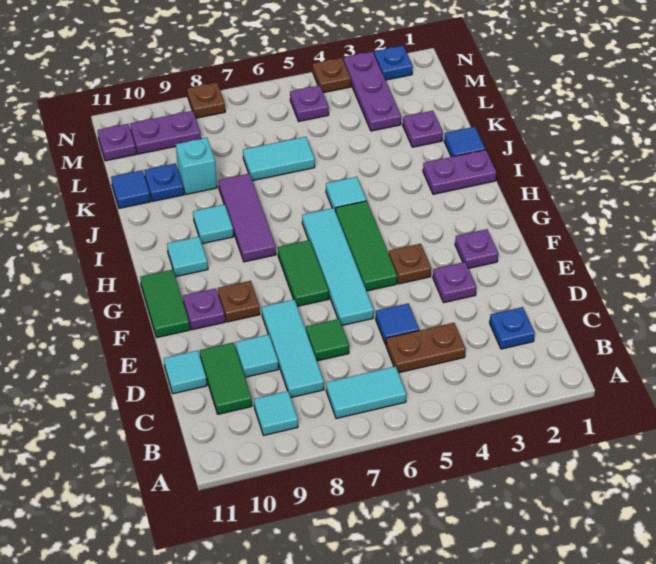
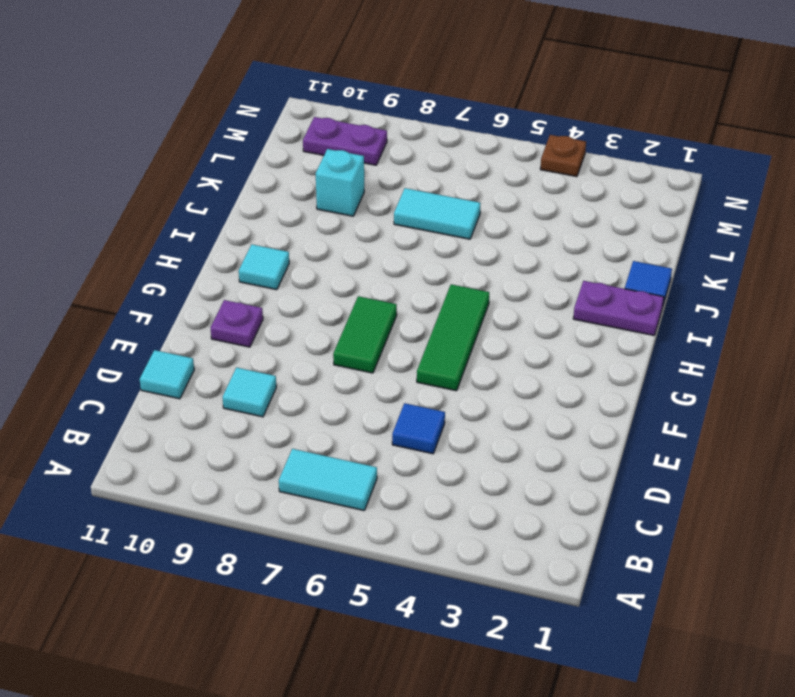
none -> cyan 1x1 tile [254,391,298,435]
none -> blue 1x1 plate [490,307,535,349]
none -> brown 1x2 plate [386,323,465,373]
none -> cyan 1x3 tile [262,300,324,397]

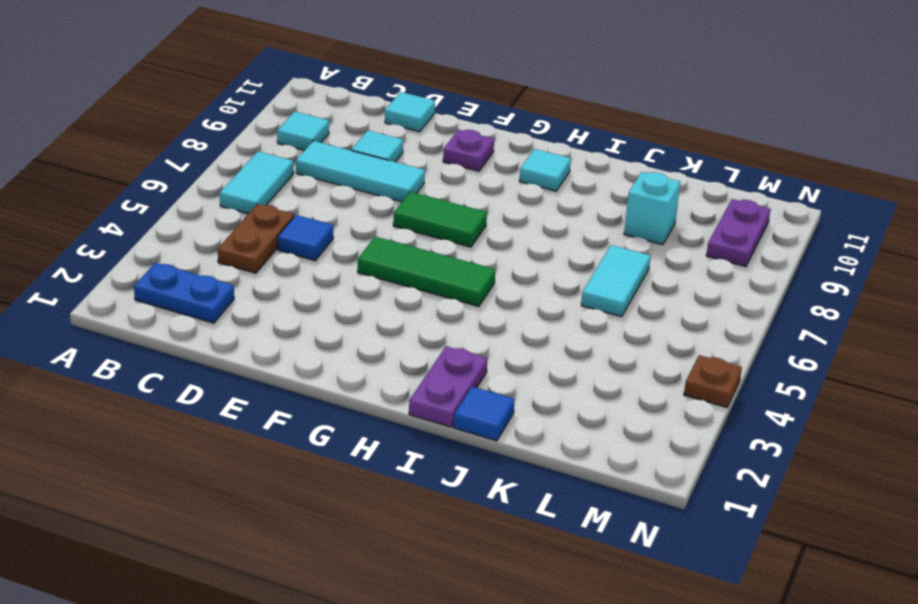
blue 1x2 plate [134,263,234,323] -> blue 1x1 plate [490,307,535,349]
none -> green 1x2 tile [200,343,252,414]
none -> green 1x1 tile [306,319,349,361]
none -> purple 1x1 plate [433,262,476,303]
none -> cyan 1x4 tile [302,208,374,325]

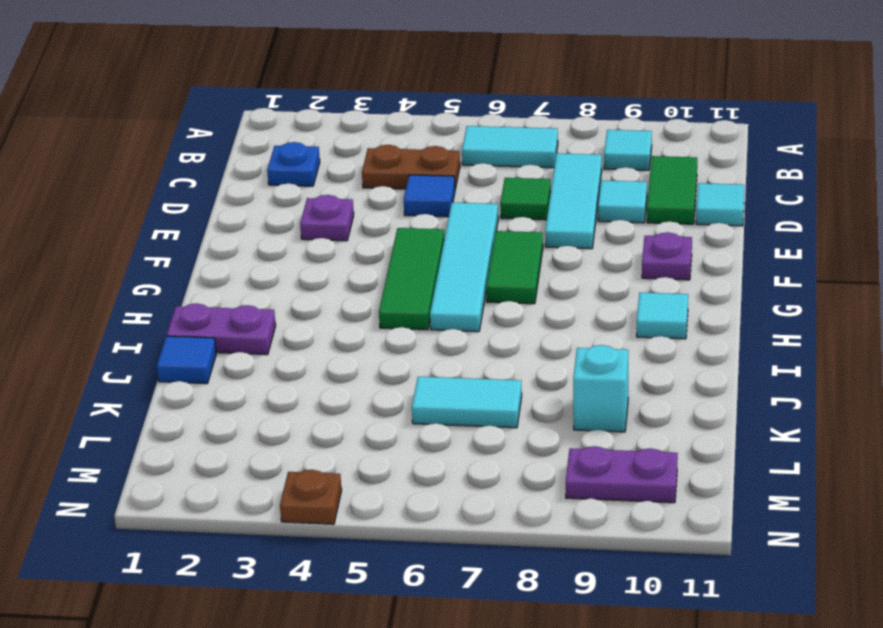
none -> purple 1x1 plate [455,229,498,268]
none -> brown 1x1 plate [389,244,431,284]
none -> brown 1x1 plate [218,281,260,322]
none -> green 1x2 tile [140,270,190,338]

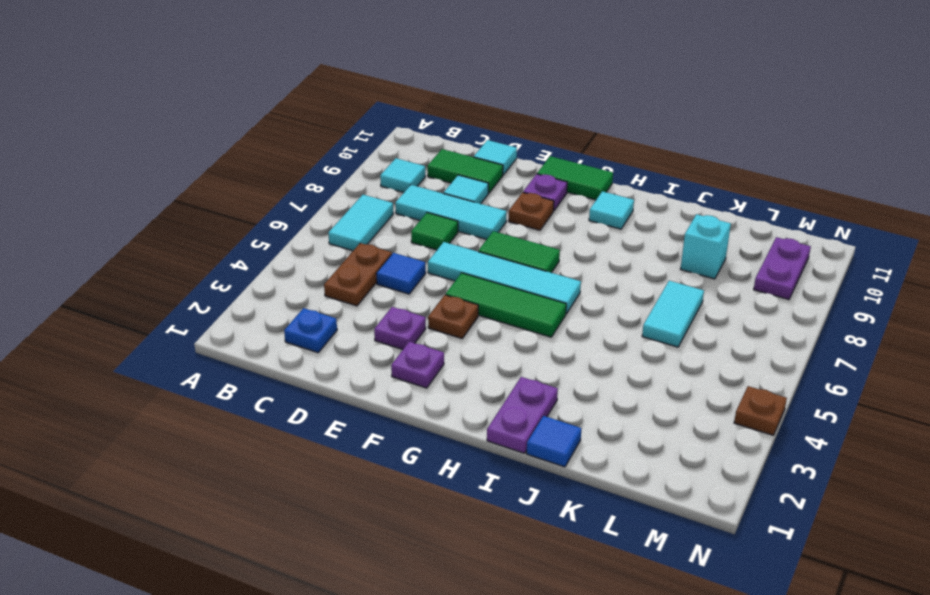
none -> purple 1x3 tile [218,174,276,262]
none -> cyan 1x1 tile [326,177,366,212]
none -> cyan 1x1 tile [193,205,234,244]
none -> purple 1x1 plate [403,111,443,147]

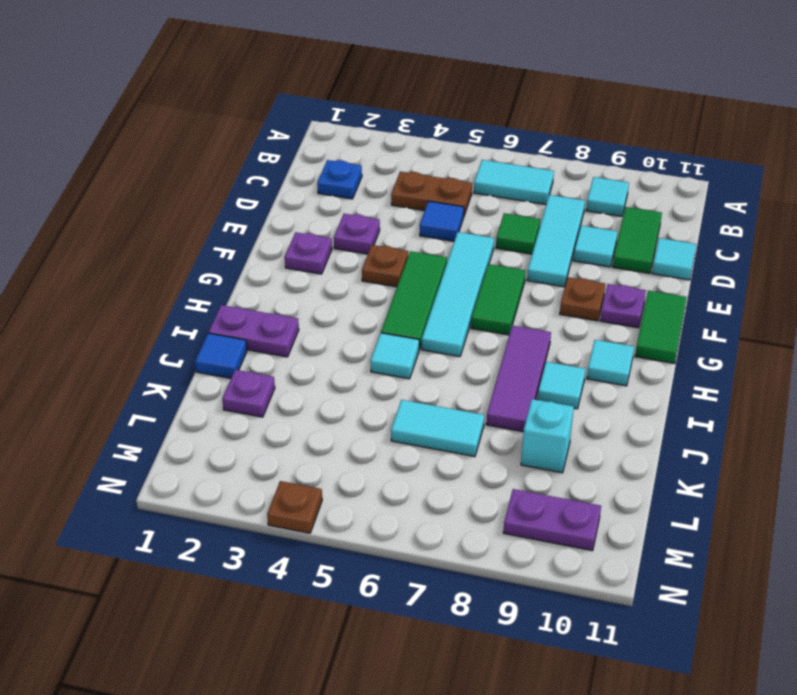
none -> blue 1x1 plate [144,163,184,201]
none -> blue 1x1 tile [111,170,151,208]
none -> purple 1x3 plate [344,52,401,131]
none -> purple 1x1 plate [290,85,329,121]

